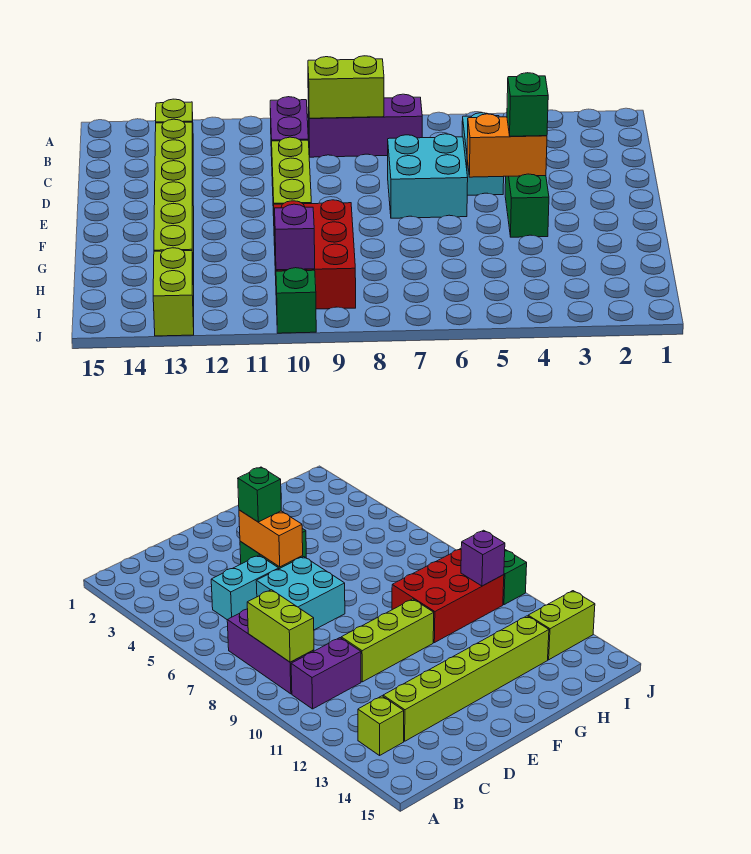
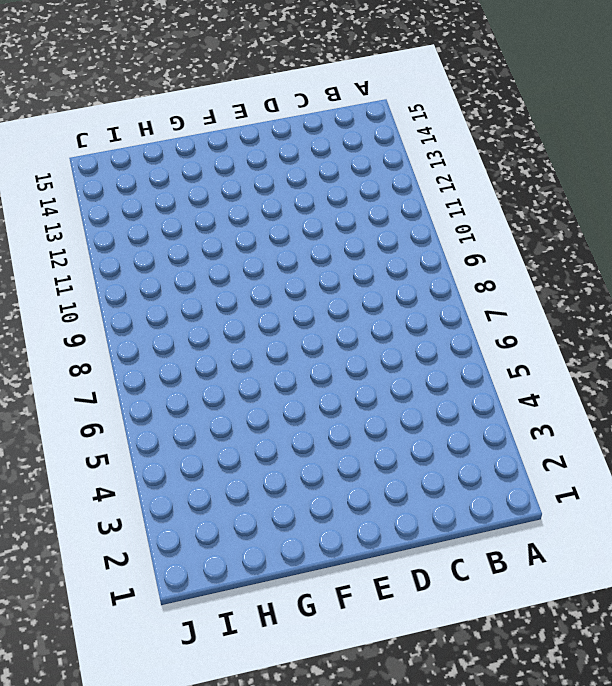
none -> purple 1x3 brick [308,94,422,157]
none -> purple 1x2 brick [270,97,308,156]
none -> lime 1x1 brick [156,99,193,131]

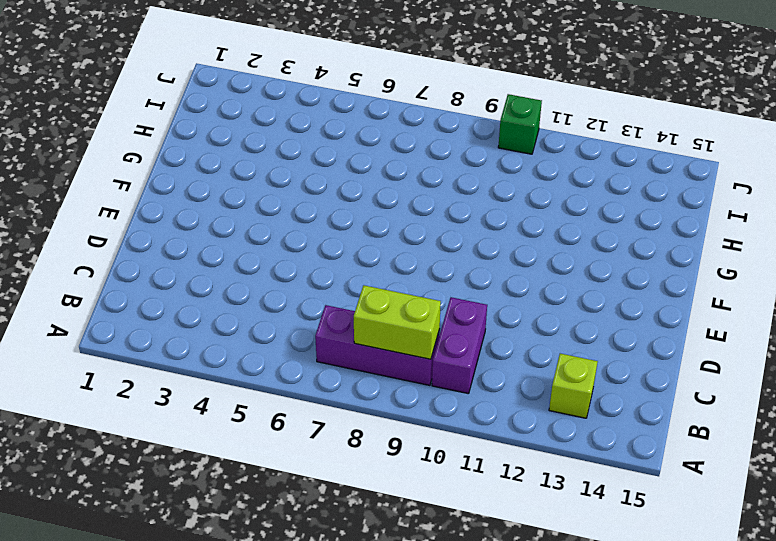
none -> cyan 1x2 brick [462,113,504,195]
none -> lime 1x6 brick [154,119,194,285]
none -> cyan 2x2 brick [388,134,468,218]

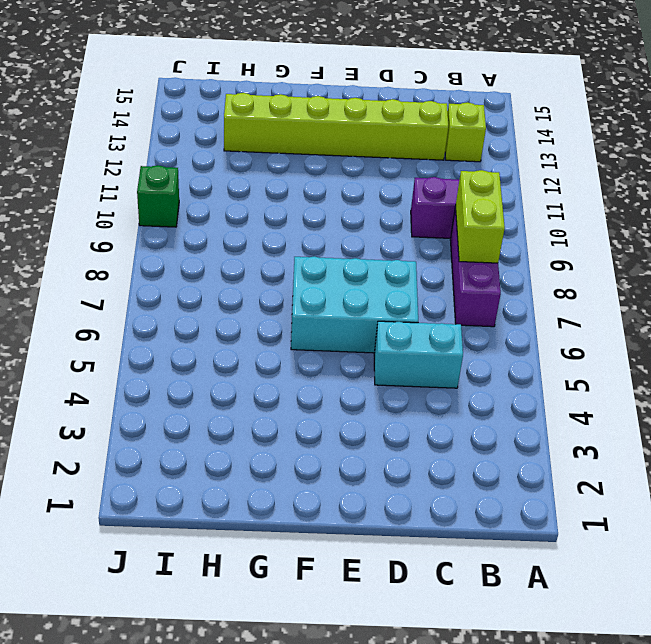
cyan 2x3 brick [291,256,418,353] -> cyan 2x2 brick [388,134,468,218]
none -> lime 1x3 brick [272,137,312,216]
none -> green 1x2 brick [505,174,549,237]
none -> red 2x3 brick [274,200,356,309]

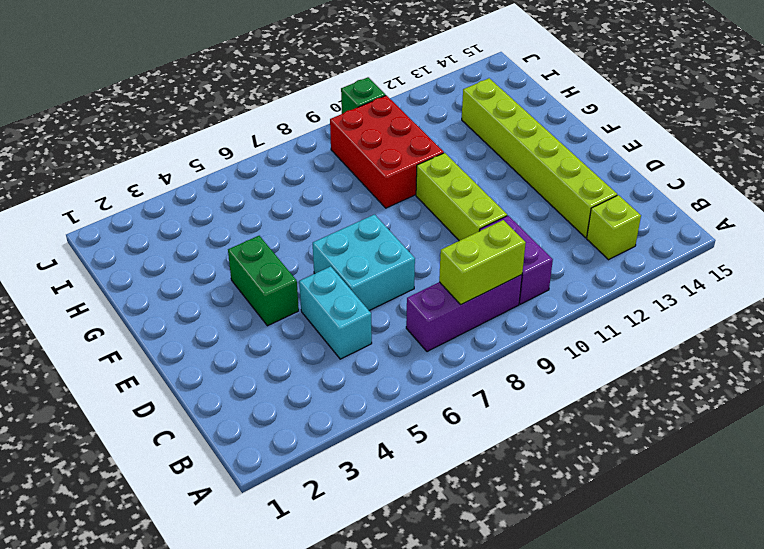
none -> lime 1x2 brick [153,248,194,336]
none -> orange 1x2 brick [467,114,547,177]
none -> purple 1x1 brick [275,204,315,270]

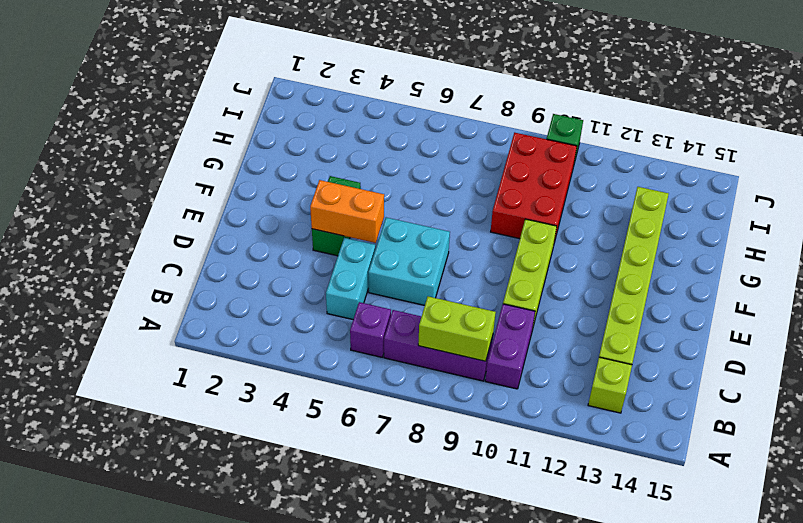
purple 1x1 brick [350,302,391,357] -> purple 1x1 brick moved to [275,204,315,270]
none -> lime 1x2 brick [153,248,194,336]
none -> green 1x1 brick [507,73,548,136]

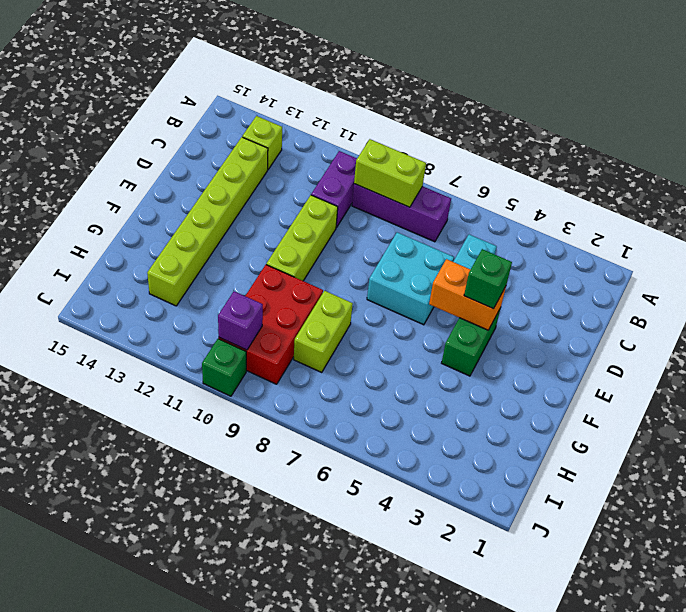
lime 1x2 brick [294,291,353,372] -> lime 1x2 brick moved to [153,248,194,336]

